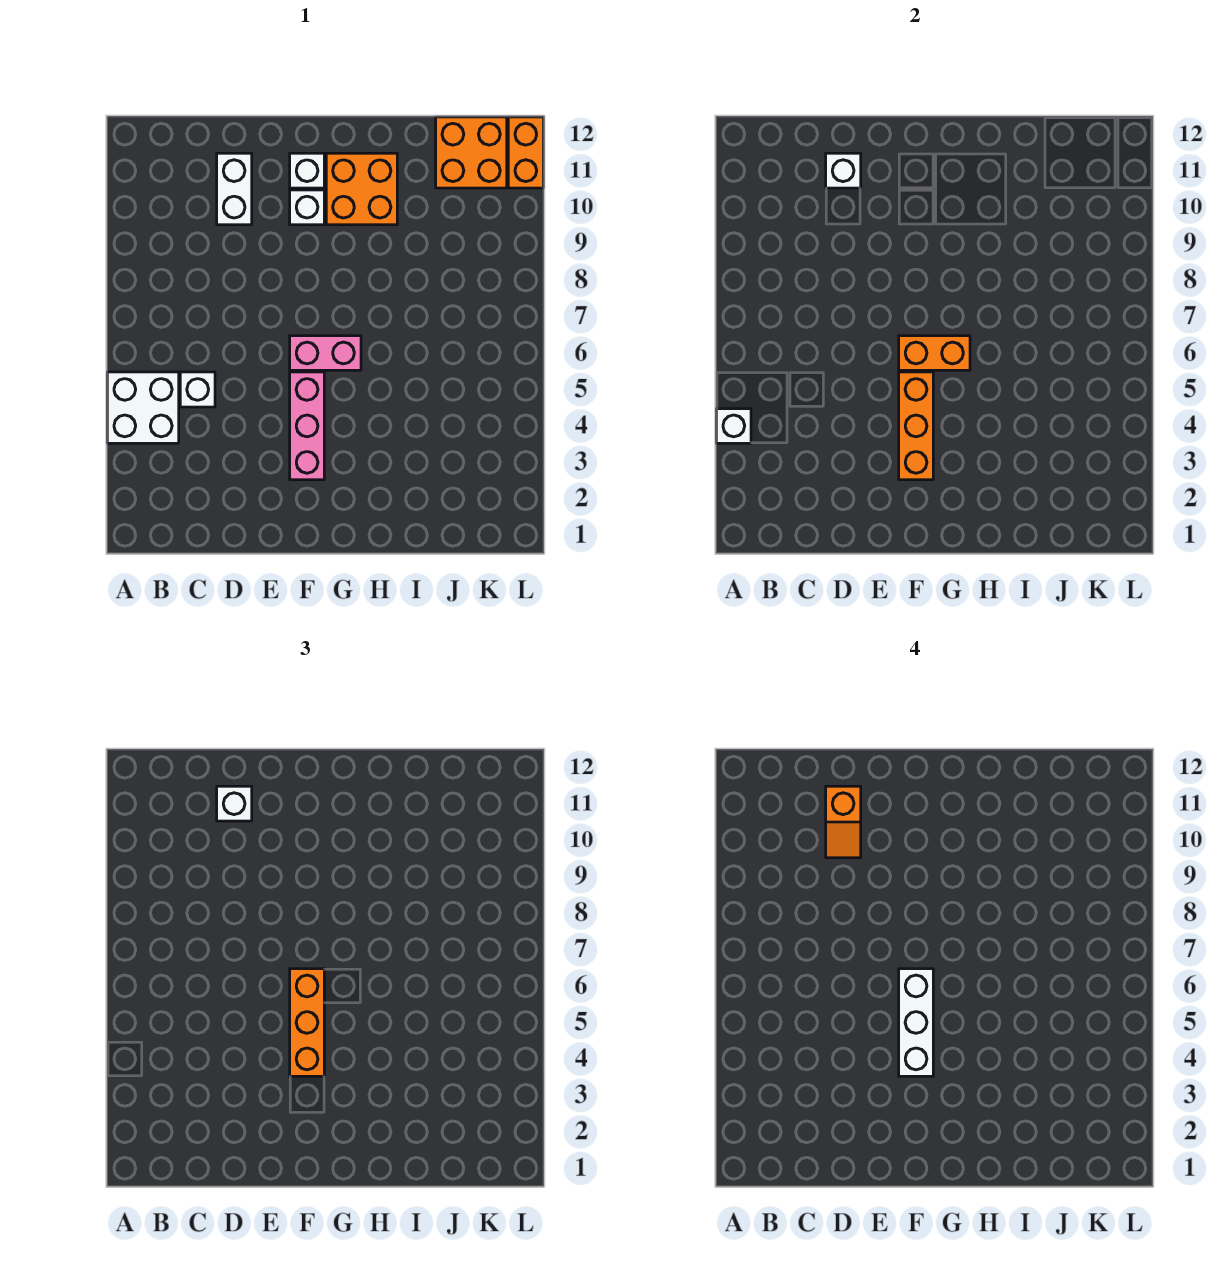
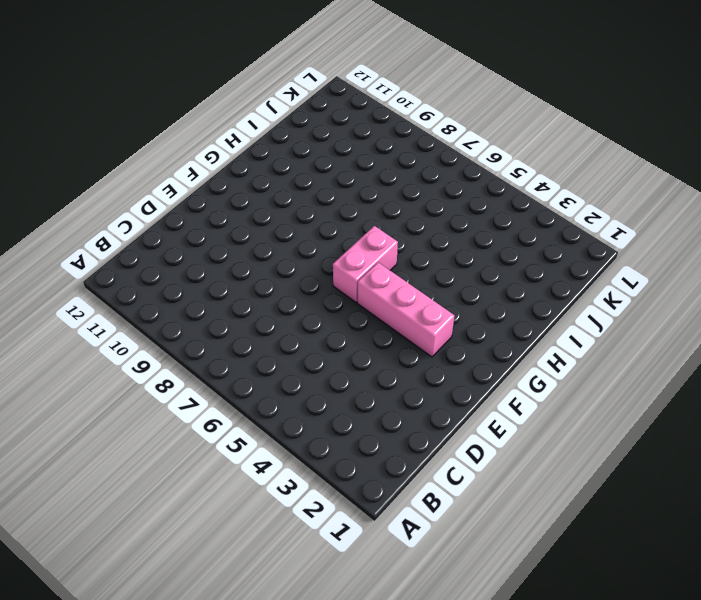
none -> white 2x2 brick [107,372,179,443]
none -> white 1x1 brick [180,372,215,407]
none -> white 1x2 brick [217,153,252,225]

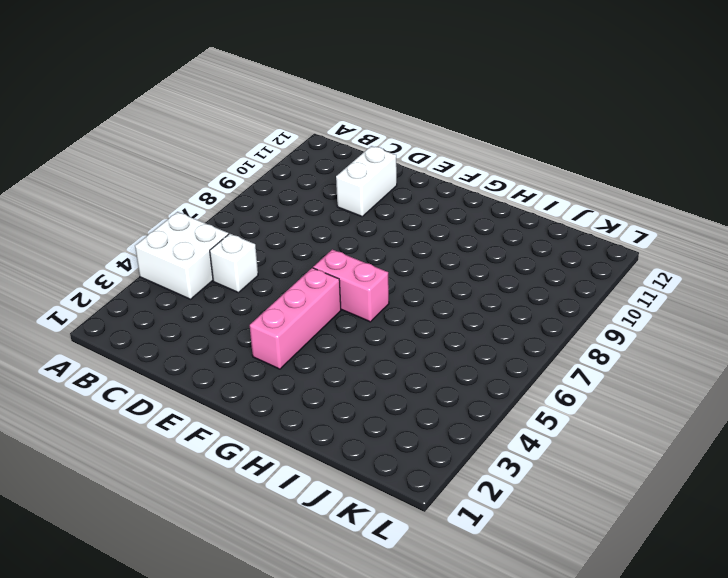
none -> white 1x1 brick [290,190,324,225]
none -> white 1x1 brick [290,153,324,188]
none -> orange 2x2 brick [326,153,397,225]

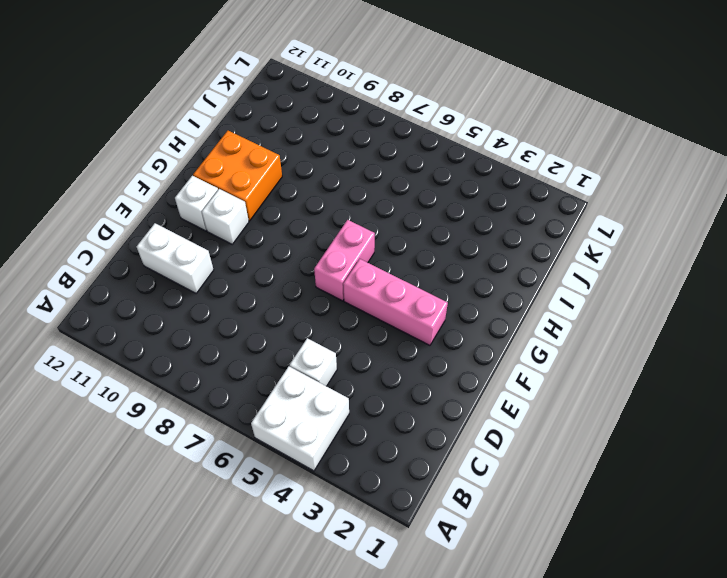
none -> orange 2x2 brick [436,117,507,188]
none -> orange 1x2 brick [508,117,543,188]
none -> white 1x1 brick [716,409,751,443]

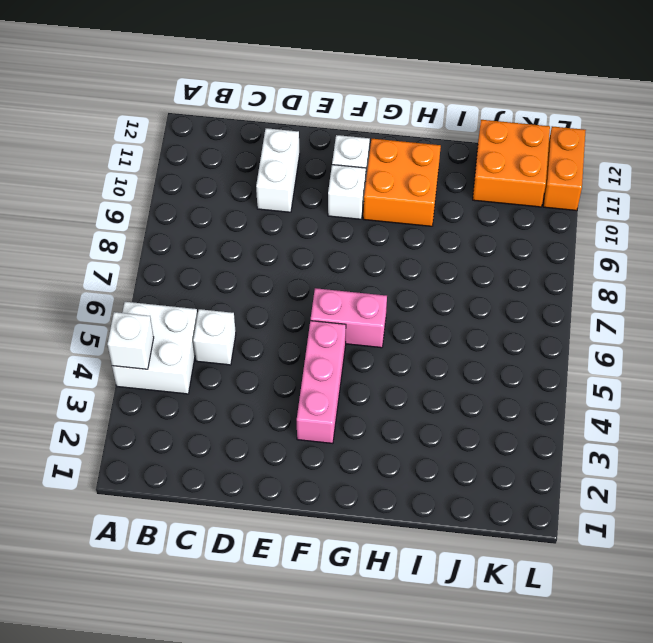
none -> white 1x1 brick [826,153,861,188]
none -> orange 1x3 brick [899,372,933,480]
none -> orange 1x2 brick [899,336,970,370]

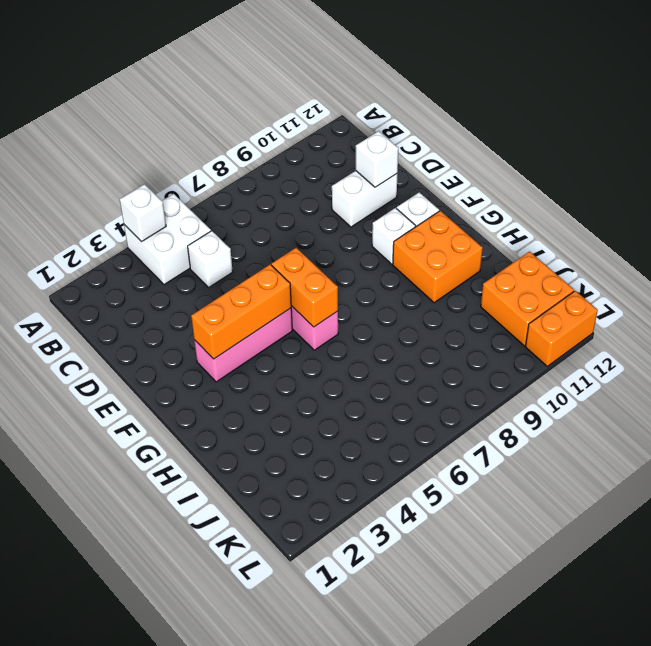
none -> white 1x1 brick [217,786,252,821]
none -> orange 1x3 brick [290,969,324,1076]
none -> orange 1x2 slope [826,786,861,858]

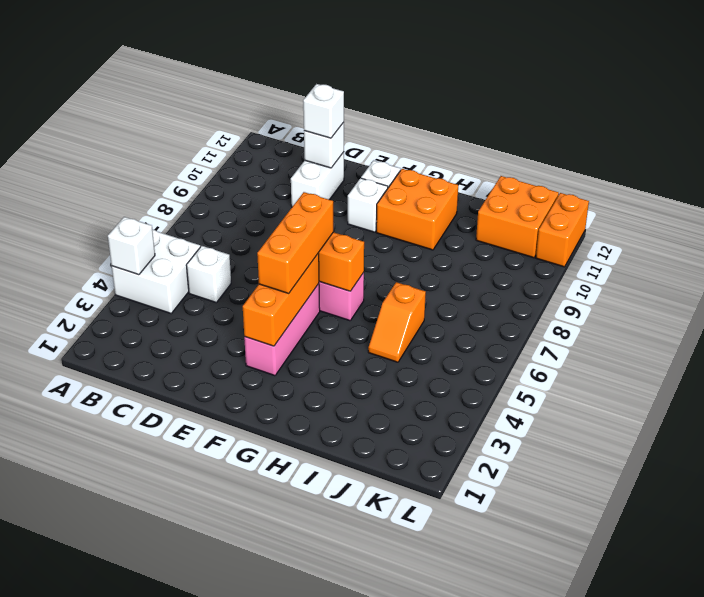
orange 1x2 slope [368,282,426,362] -> orange 1x2 slope moved to [826,786,861,858]
none -> white 1x3 brick [899,969,933,1076]

